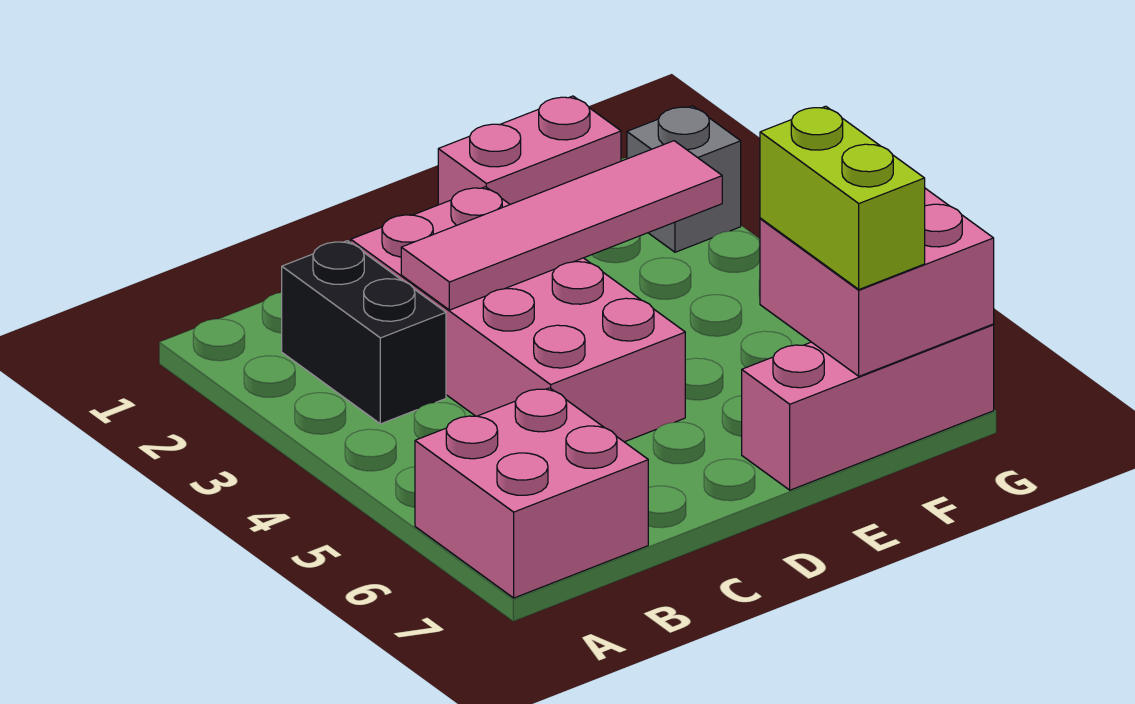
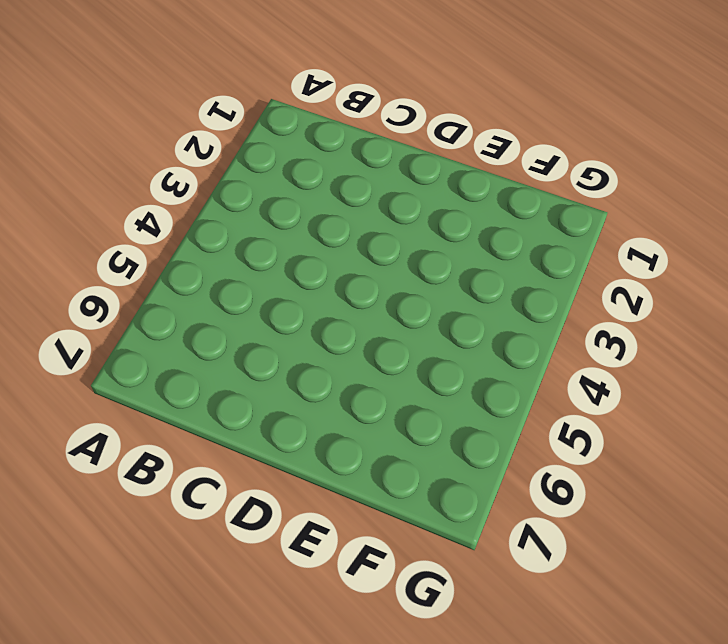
none -> pink 2x2 brick [415,388,648,598]
none -> black 1x2 brick [282,241,446,424]

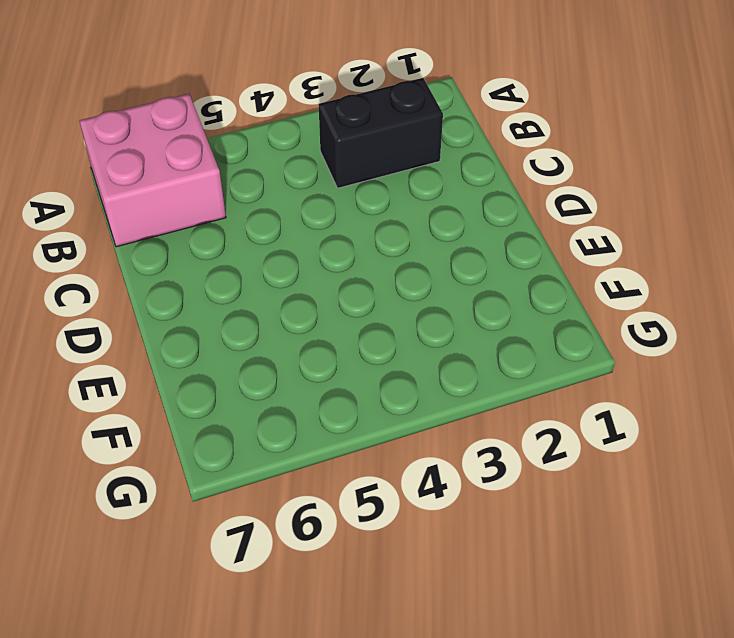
none -> pink 2x4 brick [351,187,685,442]
none -> pink 1x2 brick [438,96,621,205]

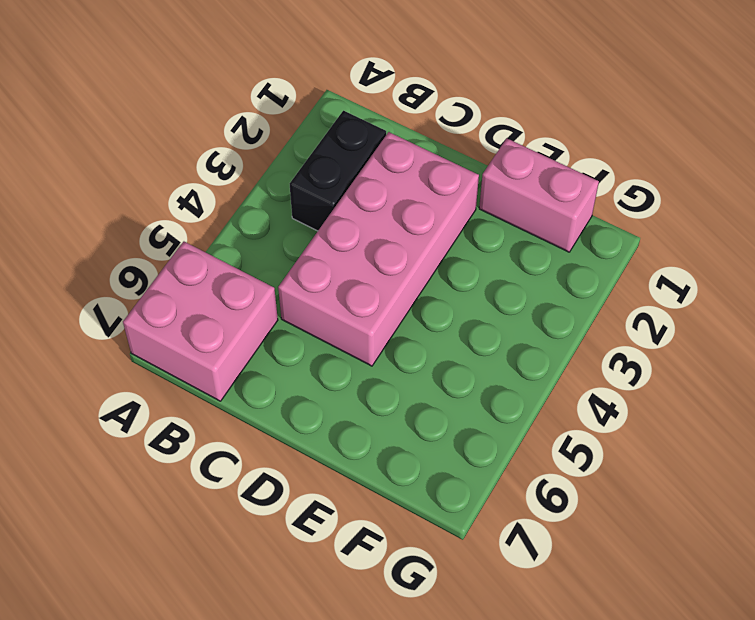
none -> pink 1x3 brick [742,324,994,490]
none -> grey 1x1 brick [627,106,741,252]

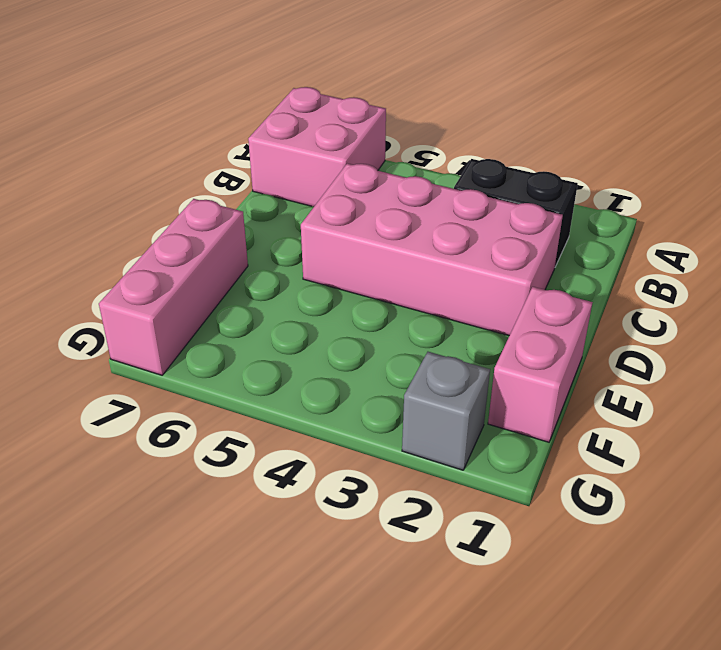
none -> pink 1x4 tile [401,141,722,310]
none -> pink 2x2 brick [760,188,994,376]

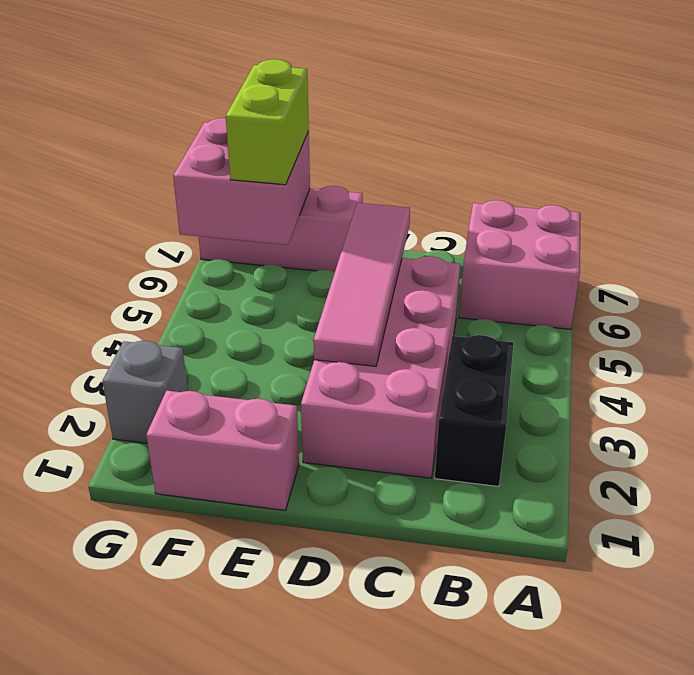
pink 1x4 tile [314,203,410,366] -> pink 1x4 tile turned to [401,141,722,310]

